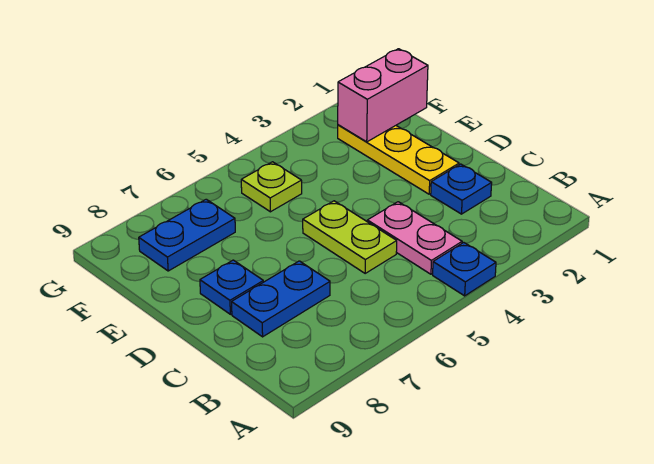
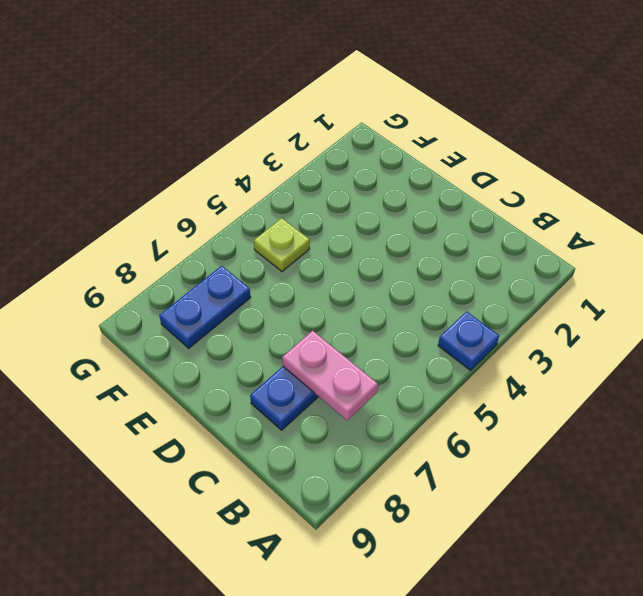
pink 1x2 plate [282,331,378,420] -> pink 1x2 plate moved to [367,202,462,274]
none -> blue 1x1 plate [431,164,492,214]
none -> lime 1x2 plate [303,201,397,273]

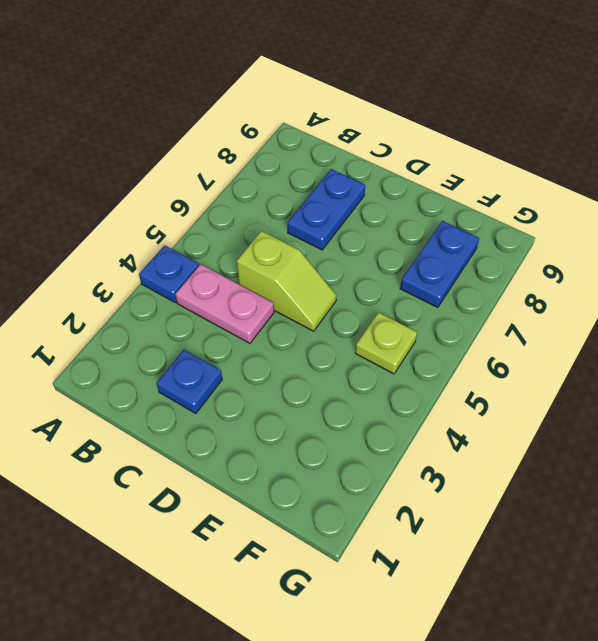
lime 1x2 slope [237,231,336,331] -> lime 1x2 plate [303,201,397,273]
none -> yellow 1x3 plate [338,125,459,194]
none -> blue 1x1 plate [200,260,263,314]

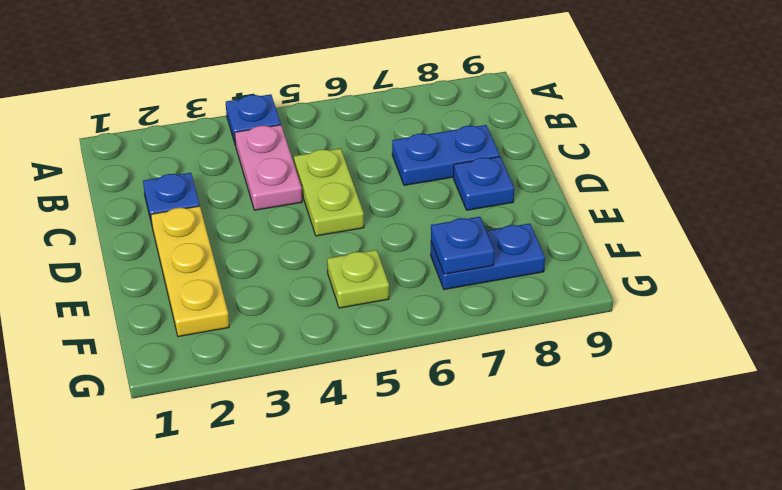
blue 1x1 plate [431,217,494,274] -> none
none -> pink 1x2 brick [338,49,428,142]

